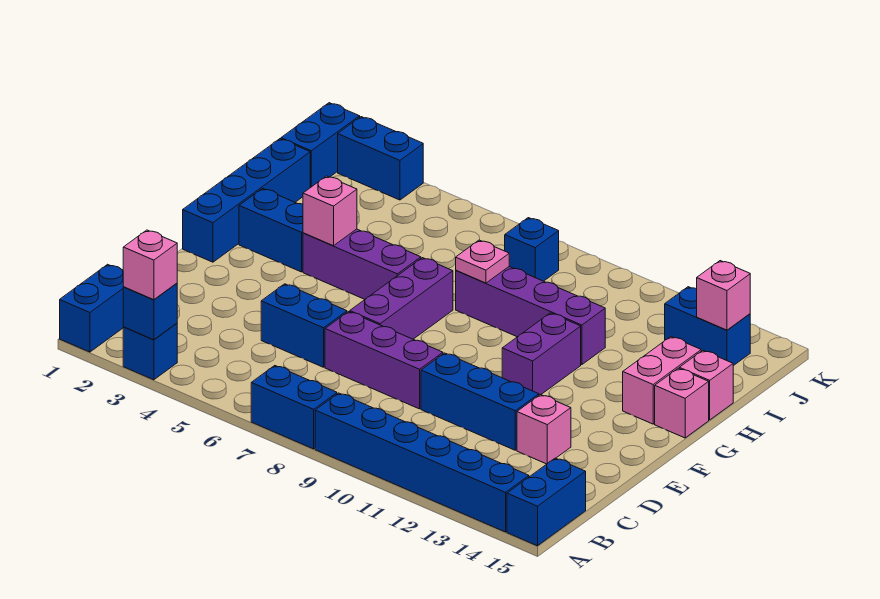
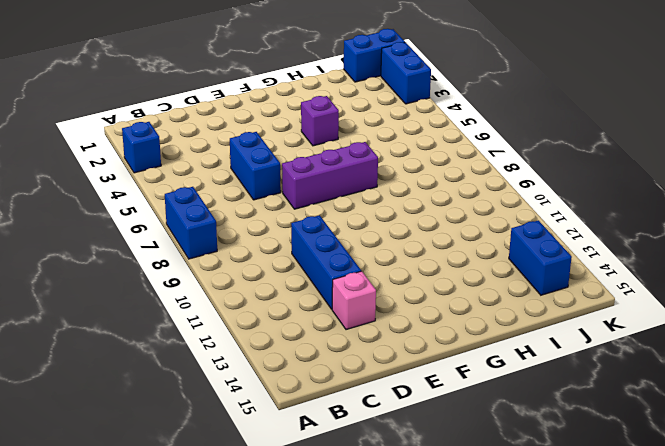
purple 1x1 brick [301,96,339,146] -> purple 1x3 brick [303,229,421,299]
none -> blue 1x2 brick [60,264,123,352]
none -> blue 1x6 brick [315,393,529,532]
none -> blue 1x2 brick [507,458,586,546]

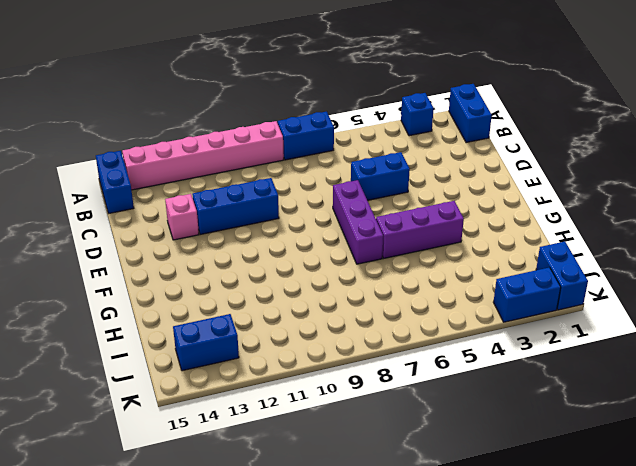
pink 1x6 brick [122,121,284,190] -> blue 1x6 brick [315,393,529,532]
none -> purple 1x3 brick [325,312,443,409]
none -> blue 1x4 brick [183,139,310,262]
none -> purple 1x2 brick [502,313,581,395]

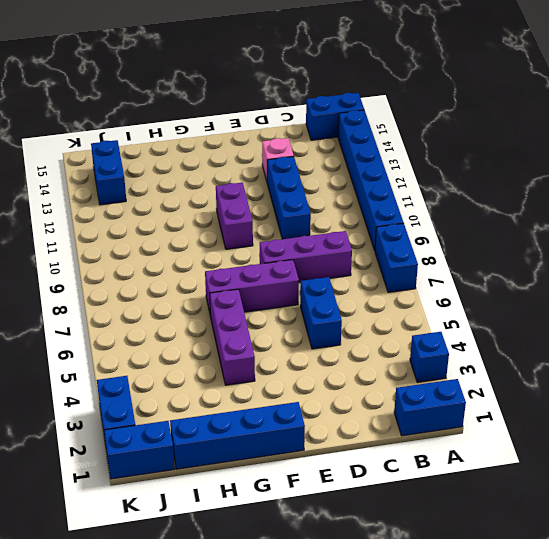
purple 1x3 brick [260,231,352,282] -> purple 1x3 brick turned to [325,312,443,409]
purple 1x2 brick [216,183,253,249] -> purple 1x2 brick turned to [502,313,581,395]
none -> blue 1x2 brick [239,188,303,272]
none -> pink 1x2 brick [623,337,701,424]
none -> pink 1x1 brick [655,368,709,438]

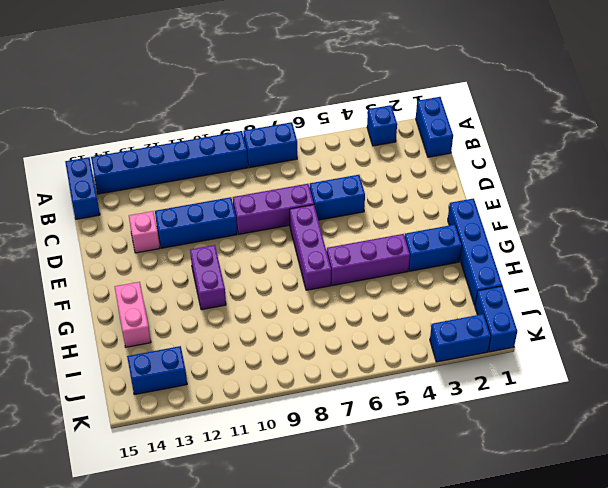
none -> pink 1x1 brick [655,368,709,438]
none -> purple 1x4 brick [456,267,605,365]
none -> pink 1x1 brick [679,350,733,420]

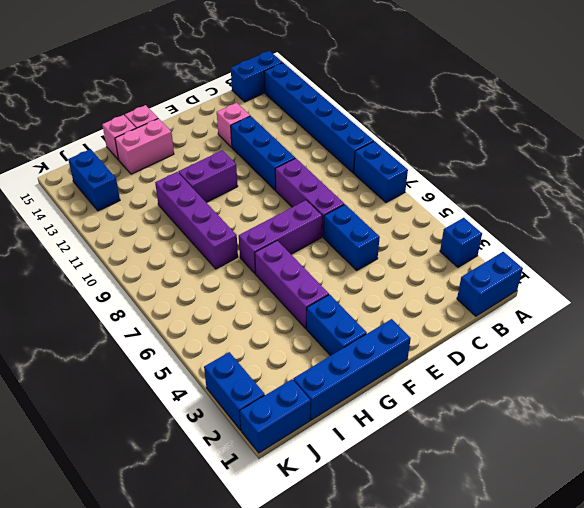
none -> blue 1x1 brick [505,218,559,281]
none -> blue 1x1 brick [123,283,177,340]
none -> pink 1x1 brick [303,176,357,246]

